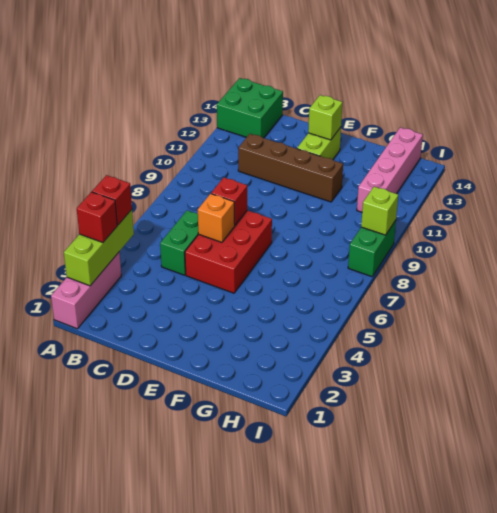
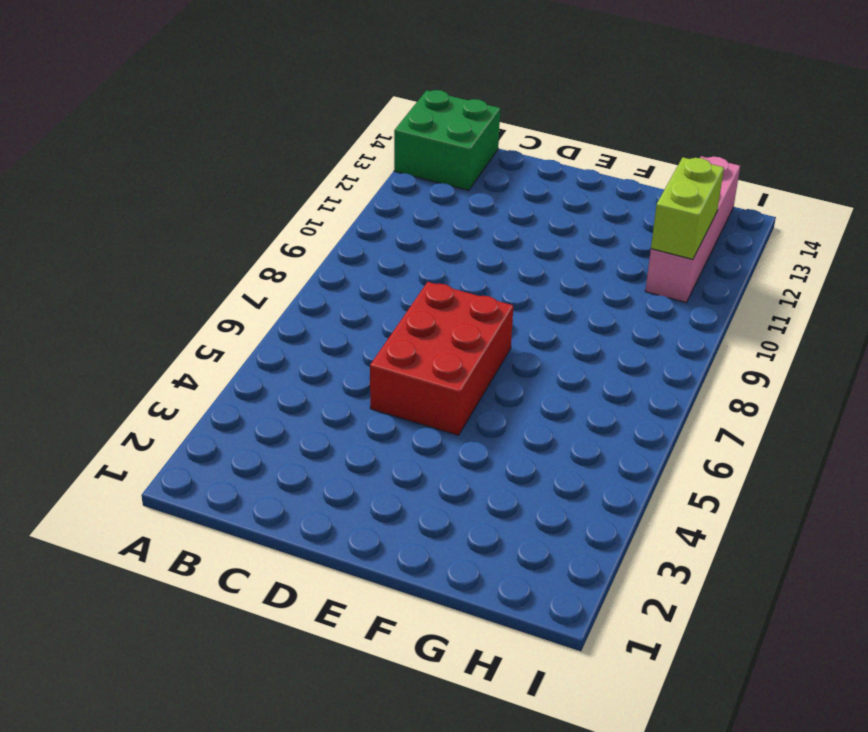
lime 1x2 brick [651,157,724,259] -> lime 1x2 brick moved to [297,127,341,160]
none -> pink 1x3 brick [51,252,121,329]
none -> green 1x2 brick [160,210,199,275]
none -> brown 1x4 brick [238,134,343,202]

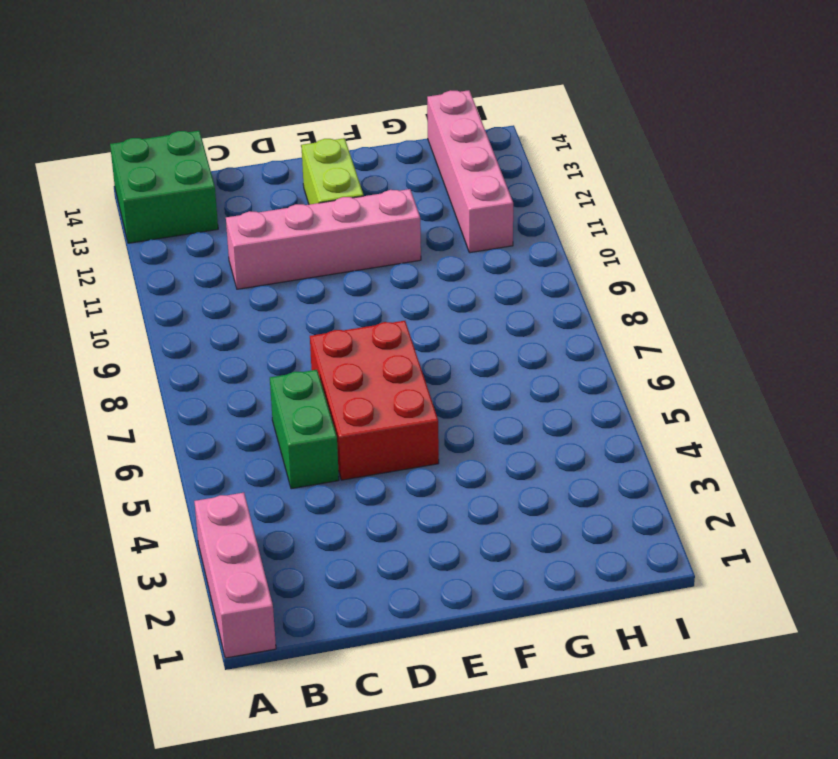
pink 1x4 brick [226,189,421,289] -> brown 1x4 brick [238,134,343,202]
none -> green 1x2 brick [348,220,396,277]
none -> lime 1x3 brick [64,210,134,286]
none -> orange 1x1 brick [198,194,235,242]

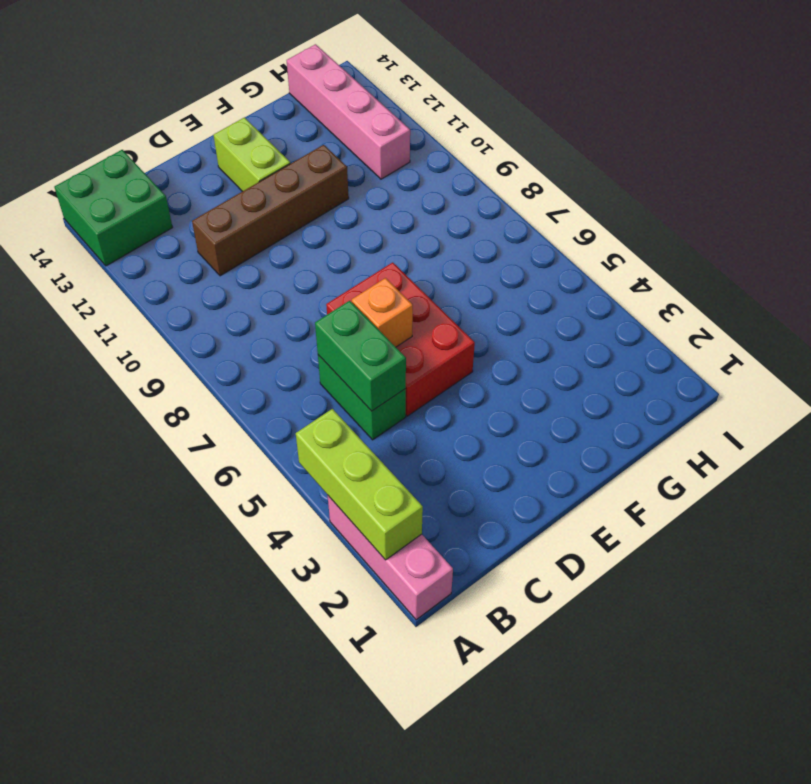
green 1x2 brick [315,301,406,411] -> green 1x2 brick moved to [348,220,396,277]
none -> red 1x1 brick [211,178,247,225]
none -> lime 1x1 brick [308,95,342,140]
none -> lime 1x1 brick [361,187,398,235]

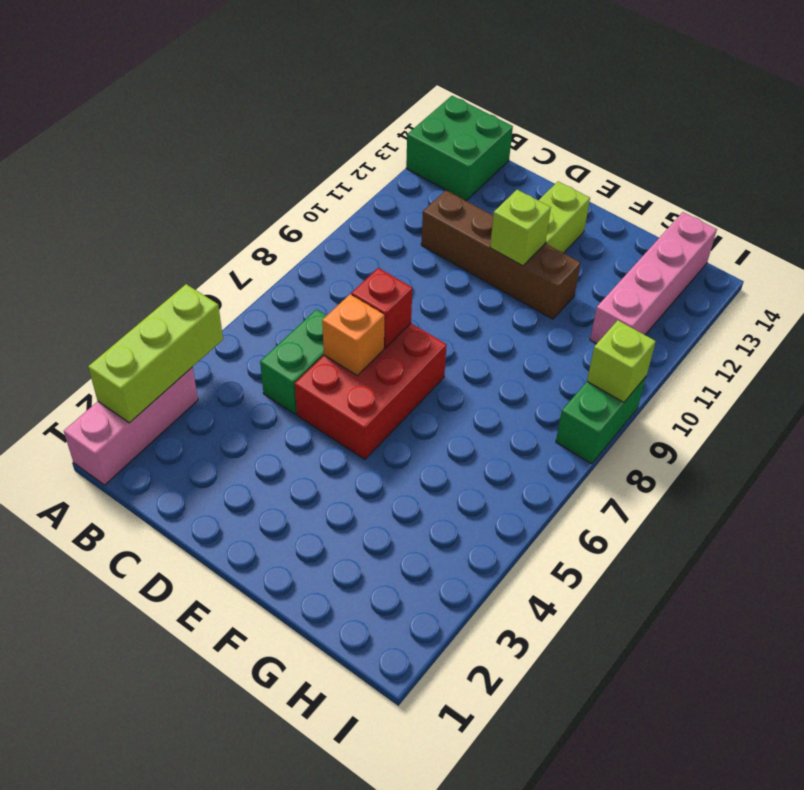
lime 1x1 brick [490,190,551,266] -> lime 1x1 brick moved to [308,95,342,140]
none -> red 1x1 brick [77,192,117,243]
none -> red 1x1 brick [92,175,132,225]

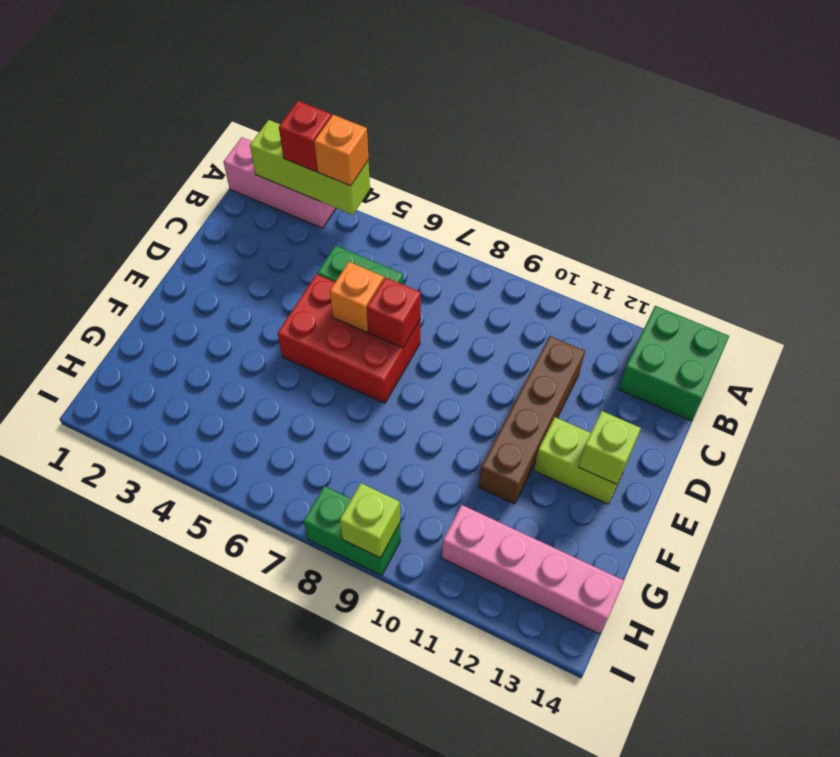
orange 1x1 brick [314,115,369,186] -> red 1x1 brick [92,175,132,225]

